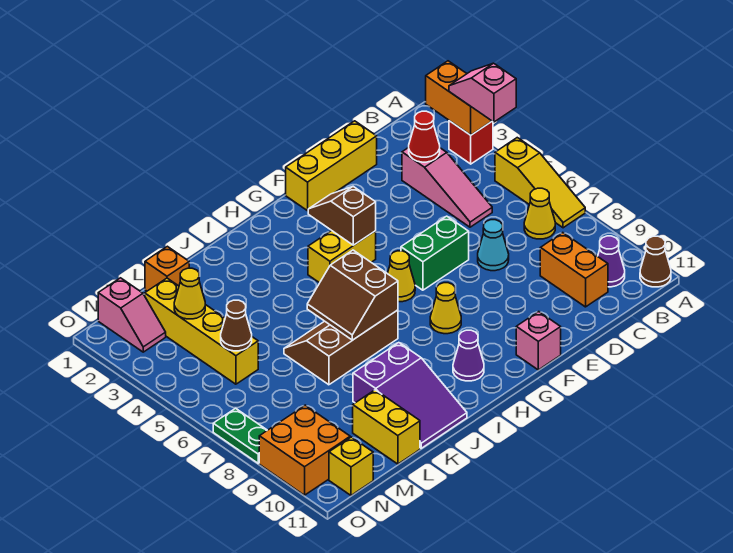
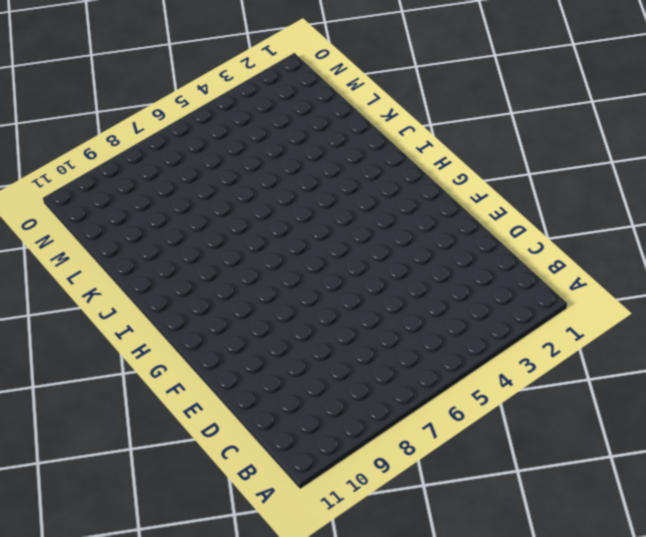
none -> red 1x1 brick [449,121,493,164]
none -> yellow 1x3 slope [495,138,585,228]
none -> brown 1x1 cone [640,236,671,287]
none -> yellow 1x1 cone [524,188,555,239]

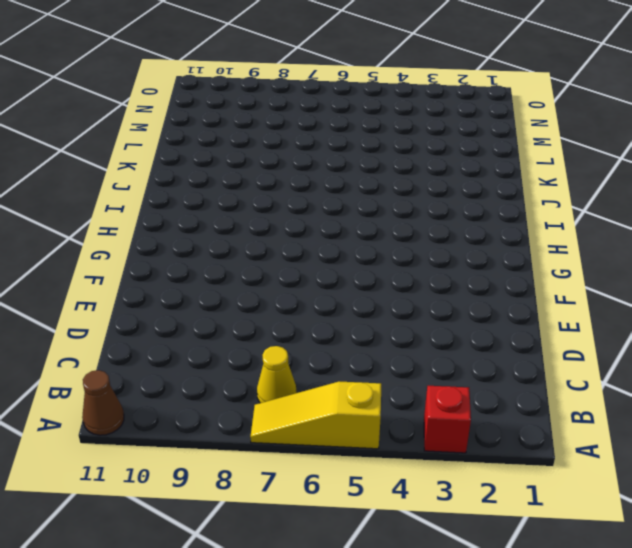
none -> purple 1x1 cone [598,236,625,287]
none -> pink 1x3 slope [402,147,492,227]
none -> orange 1x2 brick [540,233,608,307]
none -> yellow 1x3 brick [286,121,377,211]

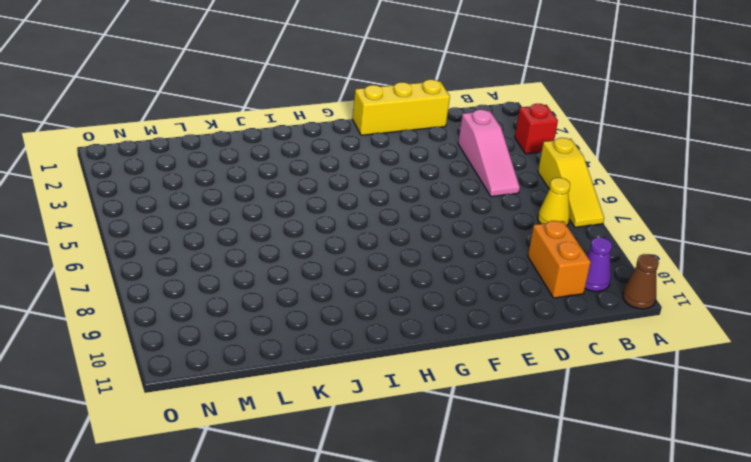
none -> cyan 1x1 cone [478,220,509,271]
none -> green 1x2 brick [401,216,469,290]
none -> pink 1x1 brick [516,312,561,370]
none -> yellow 1x2 brick [308,230,376,283]

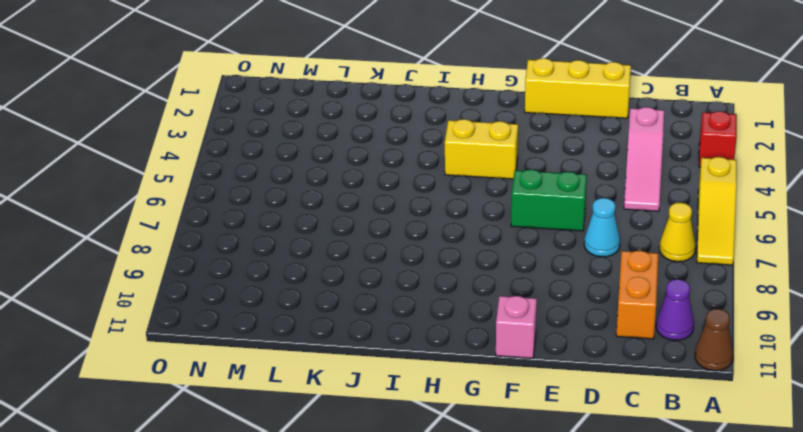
none -> yellow 1x1 cone [387,251,415,302]
none -> yellow 1x1 cone [430,283,461,334]
none -> purple 1x1 cone [453,330,484,381]
none -> brown 2x3 slope [284,310,398,385]

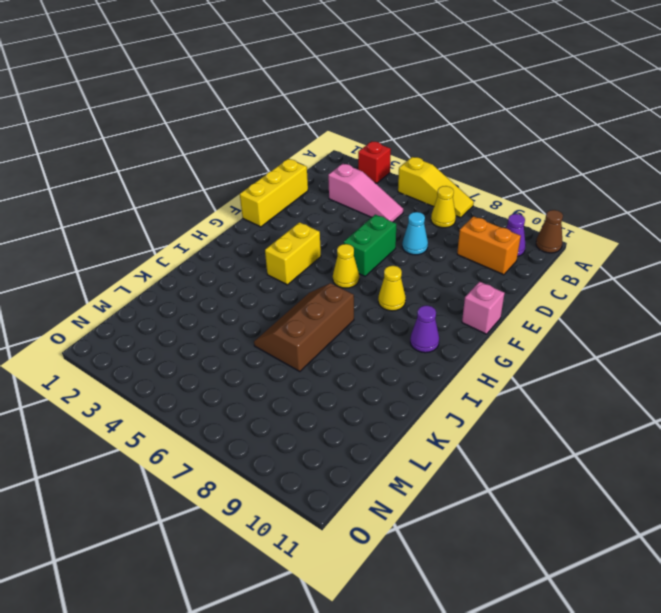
none -> purple 2x3 slope [353,343,467,448]
none -> orange 1x1 brick [145,246,189,291]
none -> yellow 1x2 brick [353,390,420,464]
none -> yellow 1x4 brick [145,278,258,384]

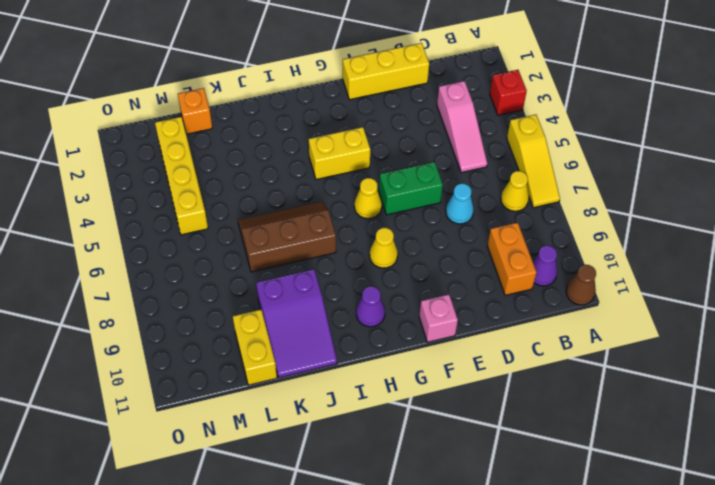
none -> pink 1x2 slope [98,278,166,352]
none -> orange 2x2 brick [259,405,350,495]
none -> yellow 1x1 brick [329,437,373,495]
none -> green 1x2 plate [213,408,267,463]

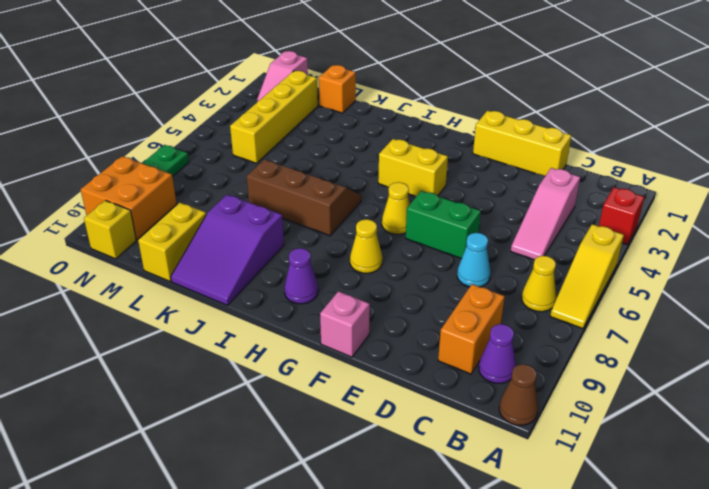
none -> orange 1x2 brick [426,61,492,135]
none -> red 1x1 cone [409,111,440,162]
none -> brown 1x2 slope [308,187,376,245]
none -> brown 2x2 slope [307,250,398,340]

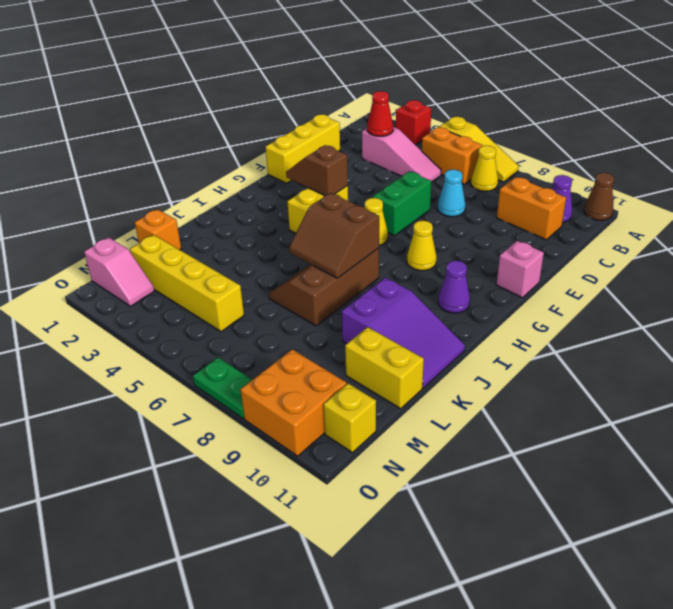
orange 1x2 brick [422,127,482,184] -> orange 1x2 brick moved to [426,61,492,135]
none -> yellow 1x1 cone [174,268,205,319]
none -> brown 1x1 cone [221,300,252,351]
none -> pink 1x2 slope [449,63,516,122]

